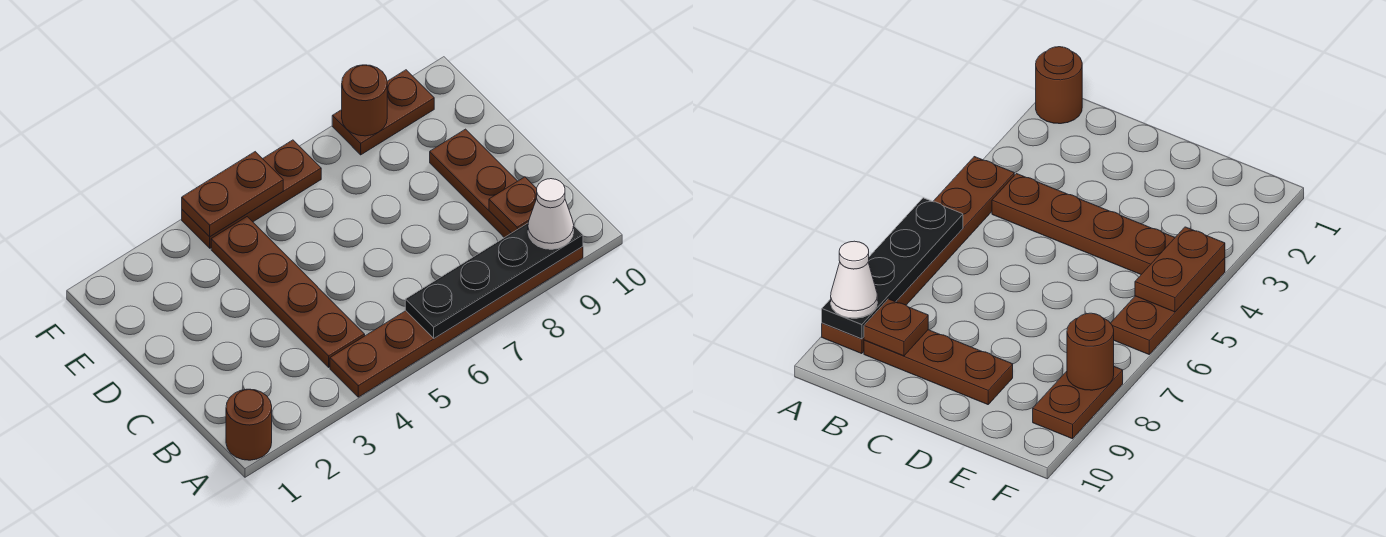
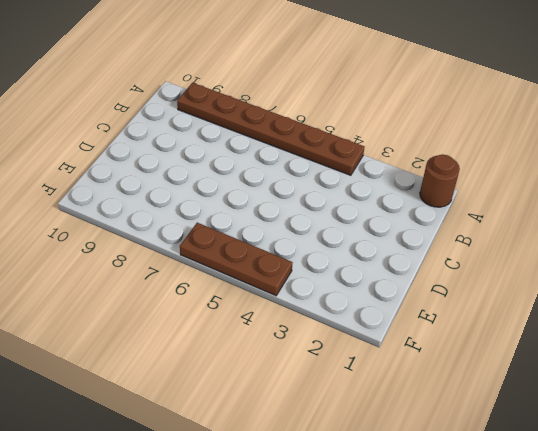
none -> brown 1x4 plate [211,217,365,367]
none -> brown 1x3 plate [430,129,517,238]

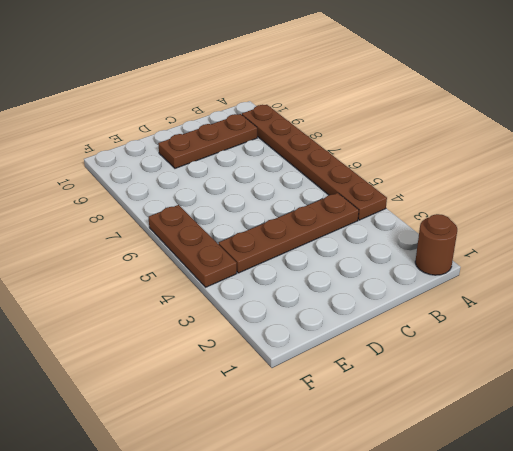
none -> brown 1x2 plate [332,70,434,155]
none -> black 1x4 plate [405,223,583,338]

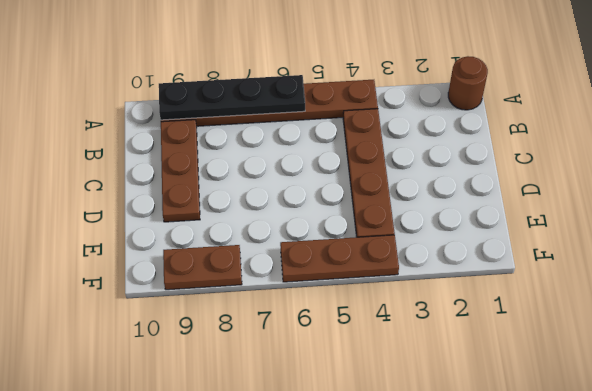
none -> brown 1x1 plate [489,177,537,233]
none -> brown 1x2 plate [182,152,283,237]

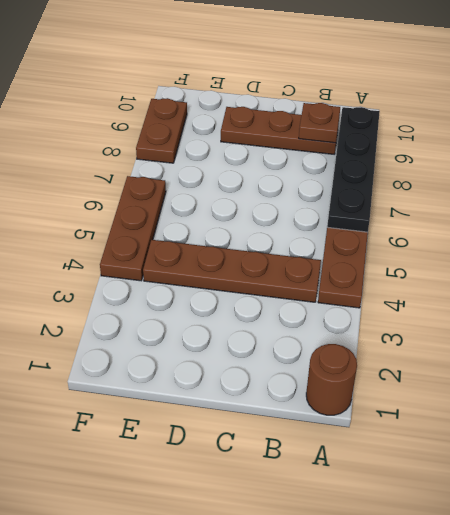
none -> brown 1x2 plate [182,152,283,237]
none -> brown 1x1 round brick [342,65,387,136]

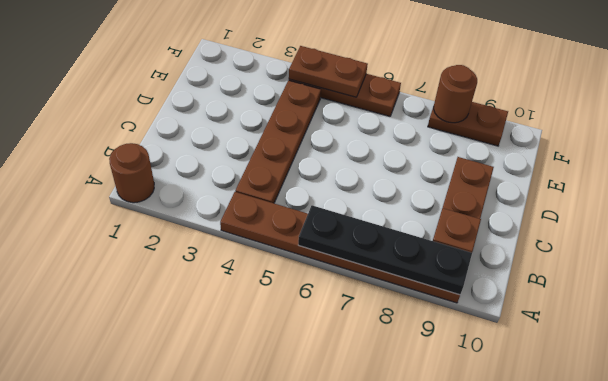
none -> white 1x1 cone [528,179,574,249]

